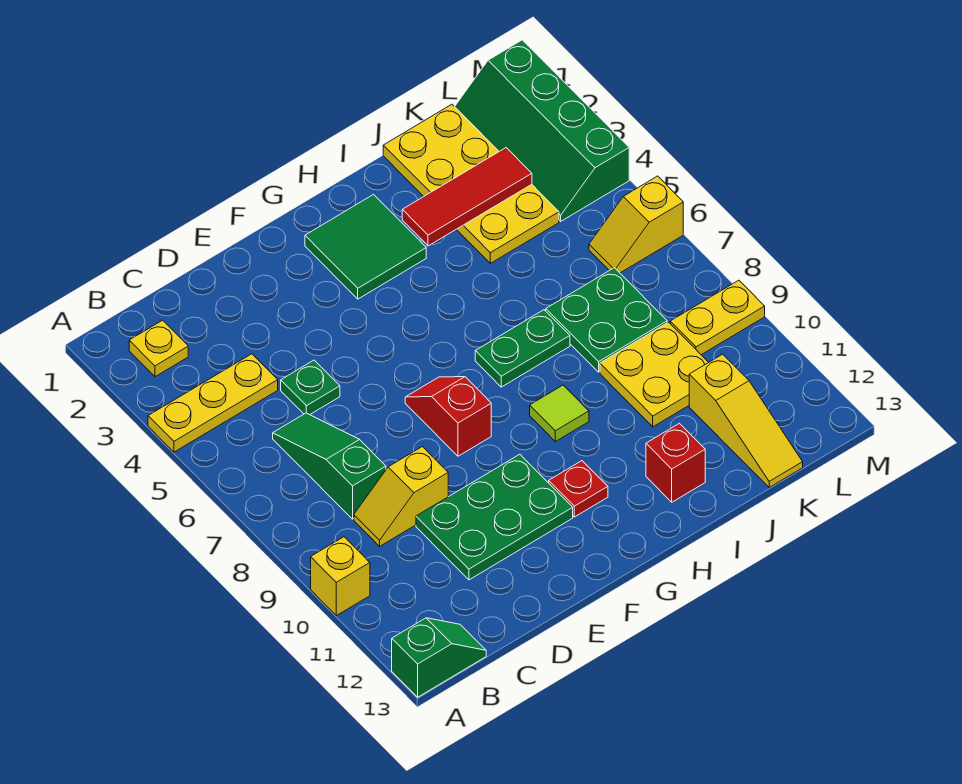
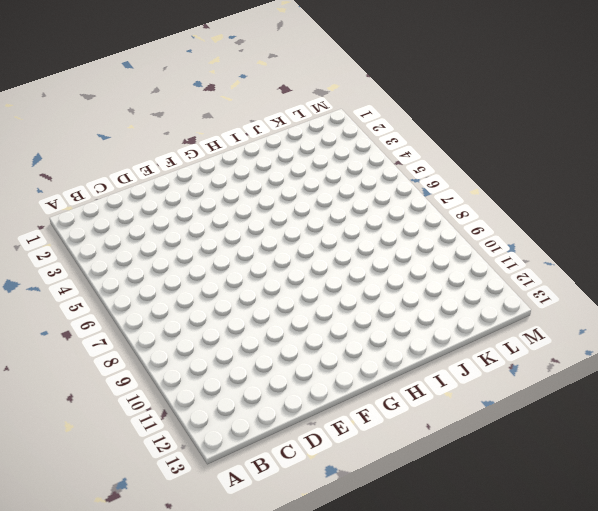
none -> yellow 1x3 plate [148,354,278,452]
none -> yellow 1x1 brick [311,537,370,616]
none -> green 1x2 slope [392,618,486,697]

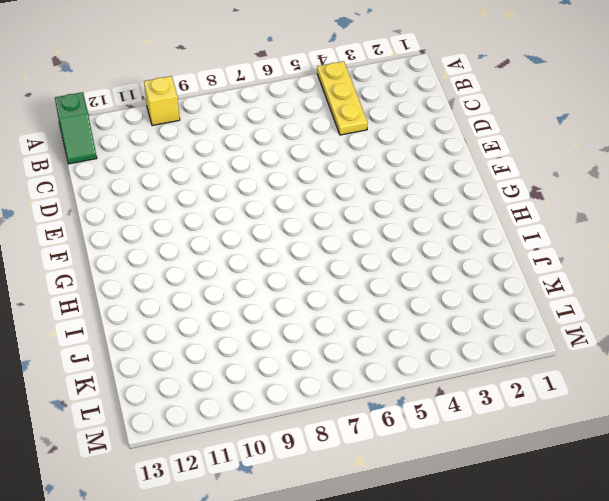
none -> yellow 1x1 plate [129,320,188,377]
none -> green 1x3 slope [273,413,386,519]
none -> yellow 1x2 slope [354,447,448,546]

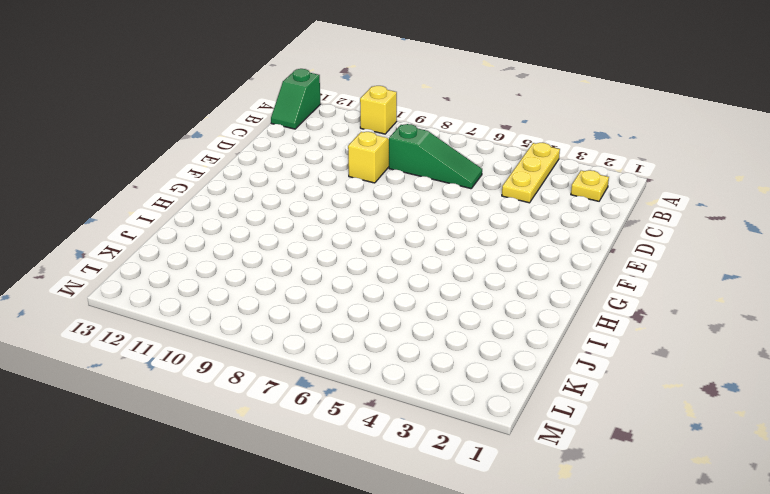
none -> green 1x1 plate [281,360,340,415]
none -> green 2x3 plate [416,454,573,580]
none -> red 1x2 slope [405,377,491,456]

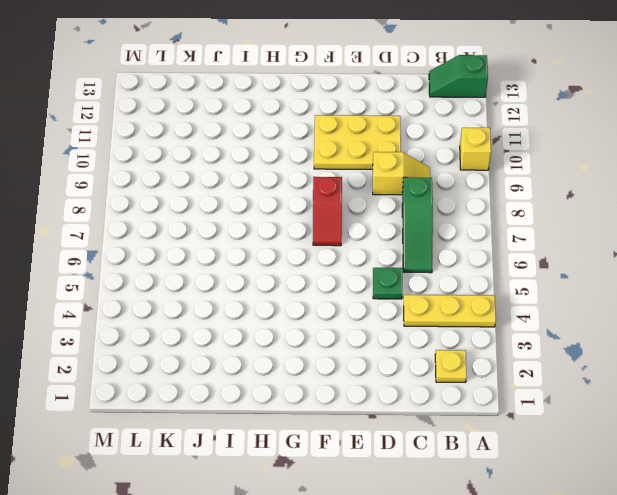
yellow 2x3 plate [314,115,401,169] -> green 2x3 plate [416,454,573,580]
none -> green 2x2 tile [305,195,426,299]
none -> red 1x1 plate [549,461,608,517]
none -> green 1x2 plate [475,310,570,387]

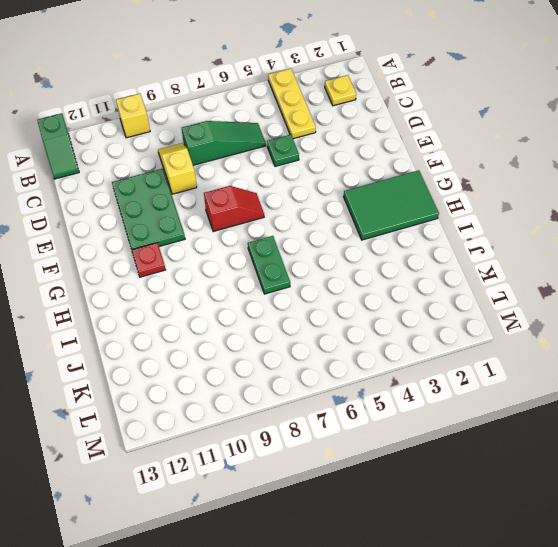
green 2x3 tile [344,170,439,240] -> green 2x2 tile [305,195,426,299]
none -> lime 1x1 tile [530,385,589,442]
none -> red 1x1 brick [646,423,705,502]
none -> yellow 2x4 plate [383,104,559,263]

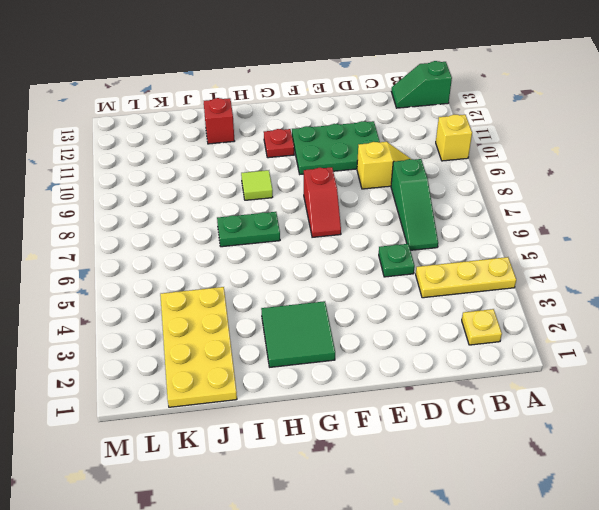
none -> green 2x2 plate [546,268,667,372]
none -> yellow 2x2 plate [600,322,708,427]
none -> yellow 1x3 slope [689,354,803,487]

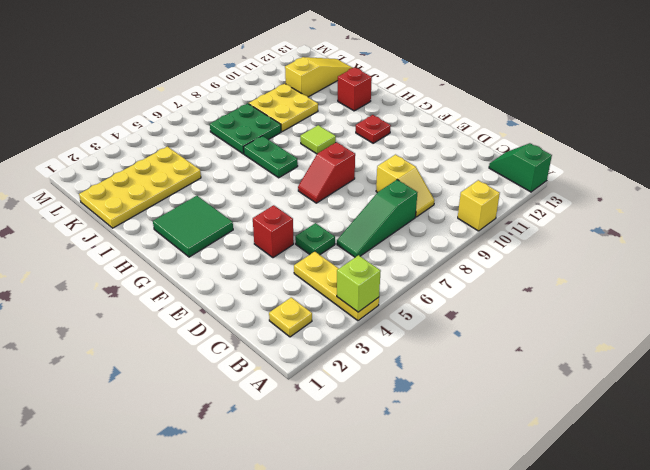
lime 1x1 brick [337,255,381,312] -> none
red 1x1 brick [253,205,294,258] -> none
none -> green 2x3 plate [416,454,573,580]
none -> green 2x4 slope [455,40,629,221]
none -> yellow 1x2 slope [589,176,683,273]

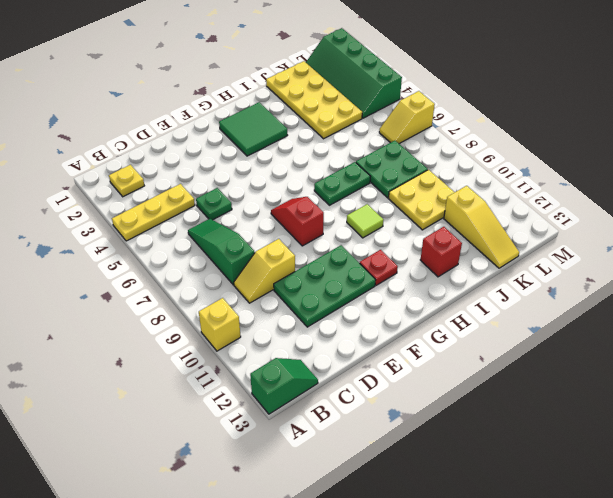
none -> yellow 1x2 plate [670,280,765,355]
none -> red 1x3 tile [402,148,532,246]

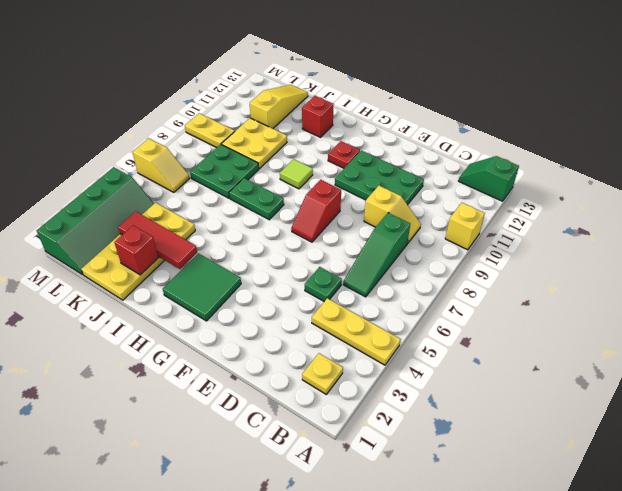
red 1x1 brick [114,225,158,275] -> none

